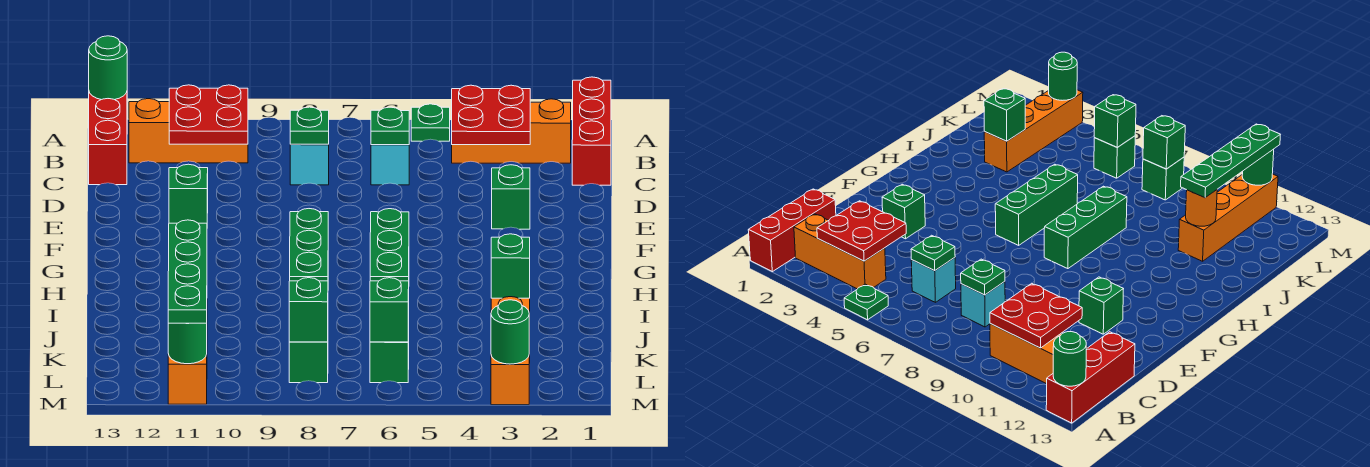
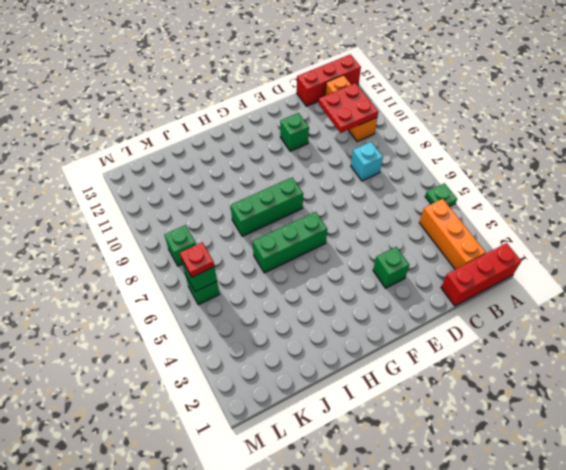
red 1x1 plate [180,242,214,277] -> none
none -> cyan 1x1 brick [371,145,409,185]
none -> orange 1x4 brick [491,297,530,405]
none -> orange 1x4 brick [168,354,207,404]

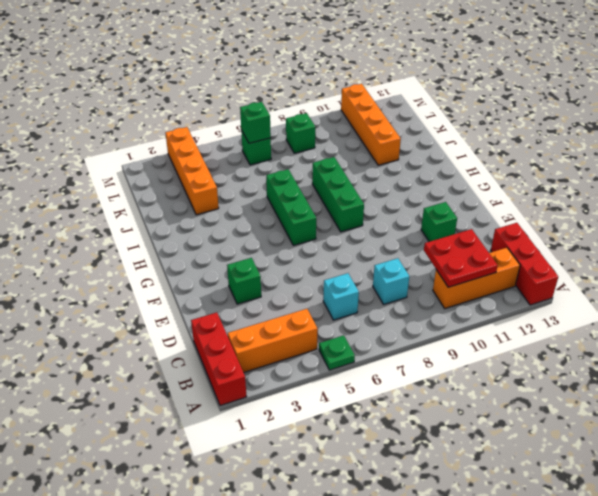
none -> green 1x1 round brick [89,36,127,100]
none -> red 2x2 plate [452,85,530,145]
none -> green 1x1 plate [371,107,409,145]

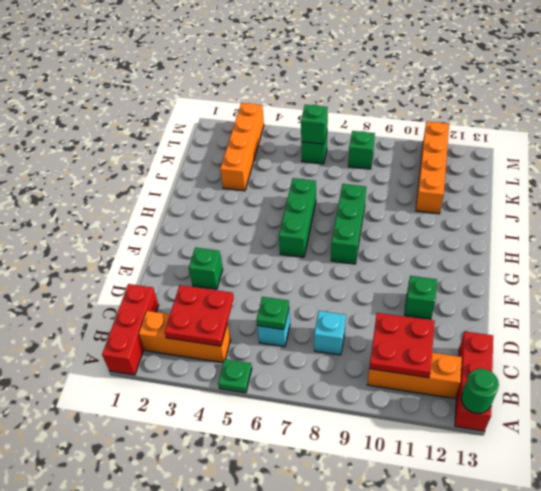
none -> green 1x1 plate [290,107,329,144]
none -> green 1x1 brick [491,234,530,298]
none -> orange 1x1 round brick [1186,190,1217,226]

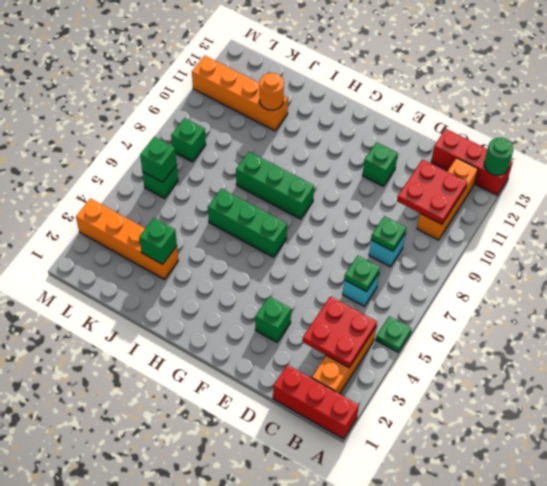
none -> green 1x1 brick [289,278,328,342]
none -> green 1x1 round brick [491,300,529,364]
none -> green 1x1 round brick [168,323,207,364]

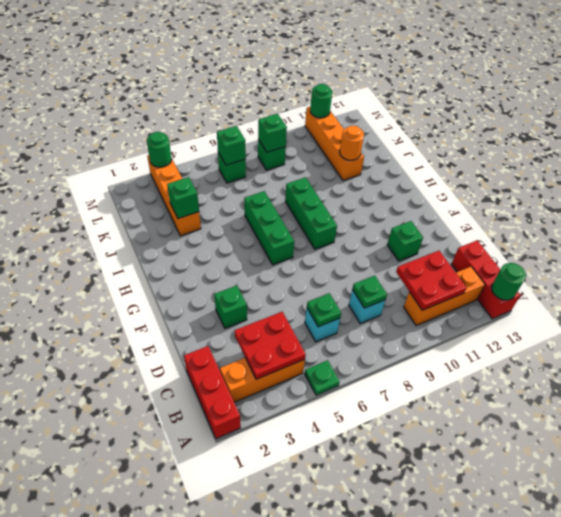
none -> green 1x4 plate [168,220,207,323]

